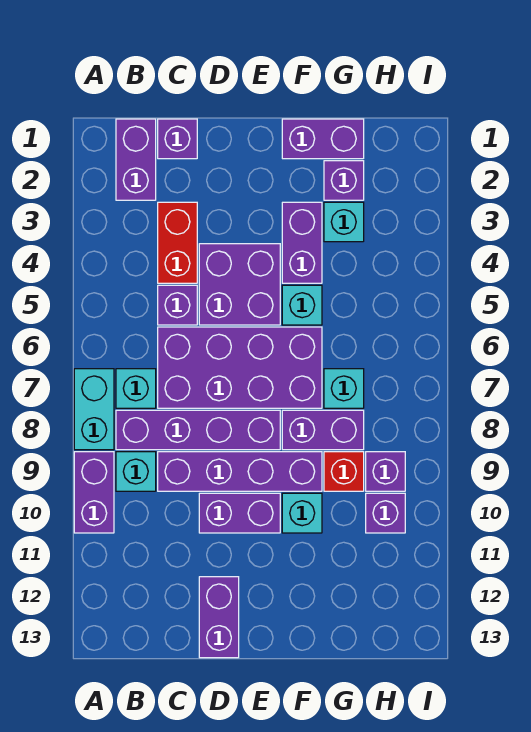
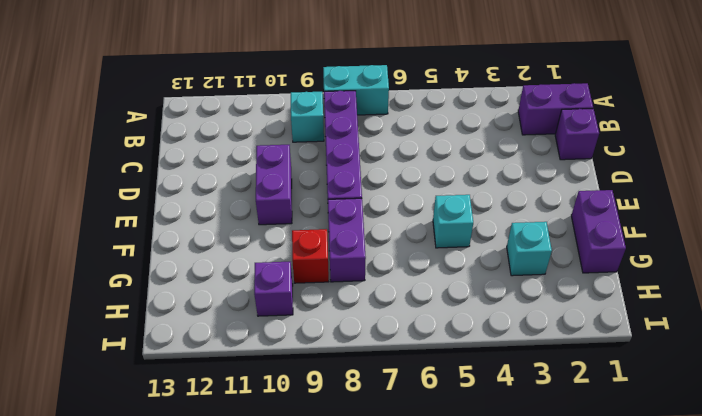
none -> purple 1x2 brick [74,452,114,533]
none -> cyan 1x1 brick [116,369,156,408]
none -> red 1x2 brick [158,202,197,283]

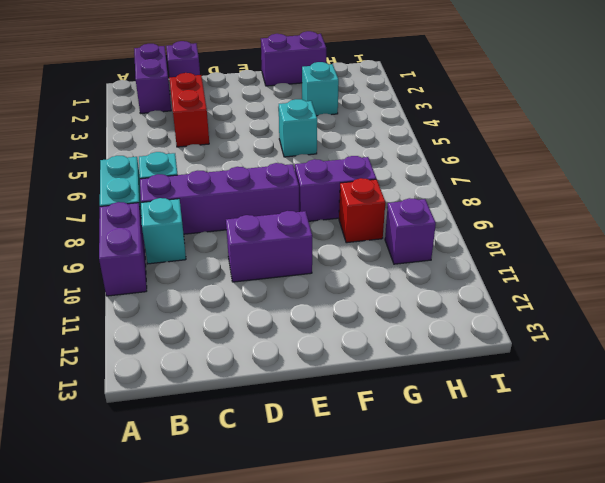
none -> purple 1x1 brick [158,285,197,325]
none -> purple 2x4 brick [158,327,322,408]
none -> purple 1x4 brick [158,452,322,491]

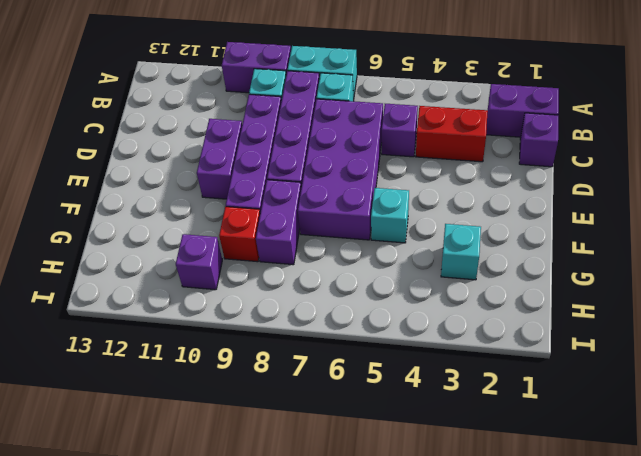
none -> purple 2x2 brick [199,244,280,325]
none -> purple 1x2 brick [199,577,239,658]
none -> purple 1x2 brick [282,119,364,159]

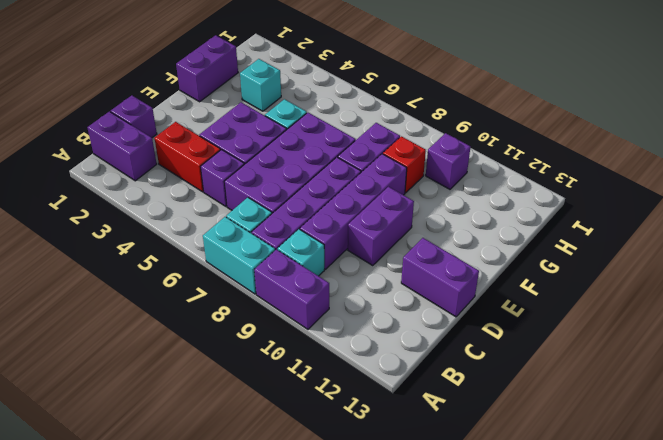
none -> purple 1x2 brick [282,202,322,283]
none -> cyan 1x1 brick [282,493,322,533]
none -> purple 1x1 brick [324,161,364,200]

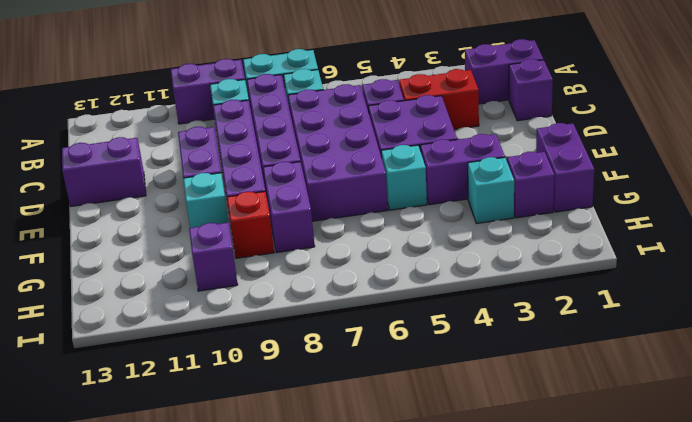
none -> cyan 1x1 brick [324,369,364,408]
none -> purple 1x1 brick [366,452,405,491]

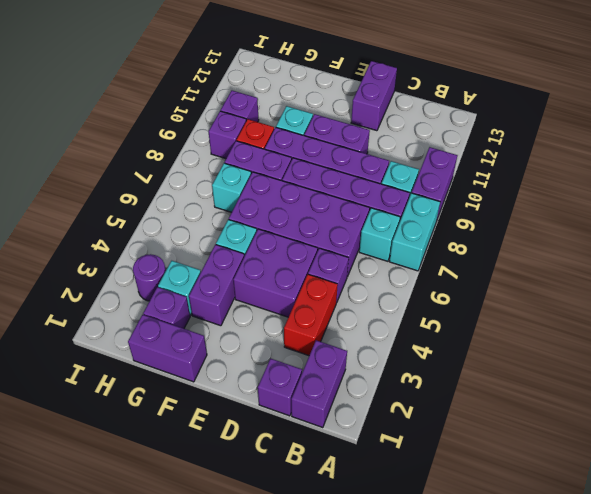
purple 1x1 round brick [133,254,166,301] -> none

